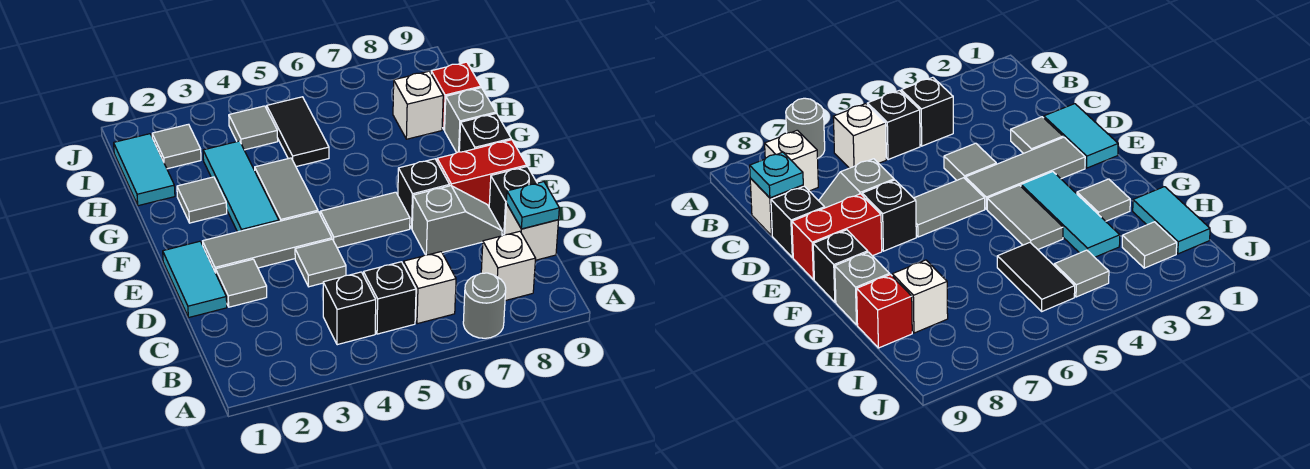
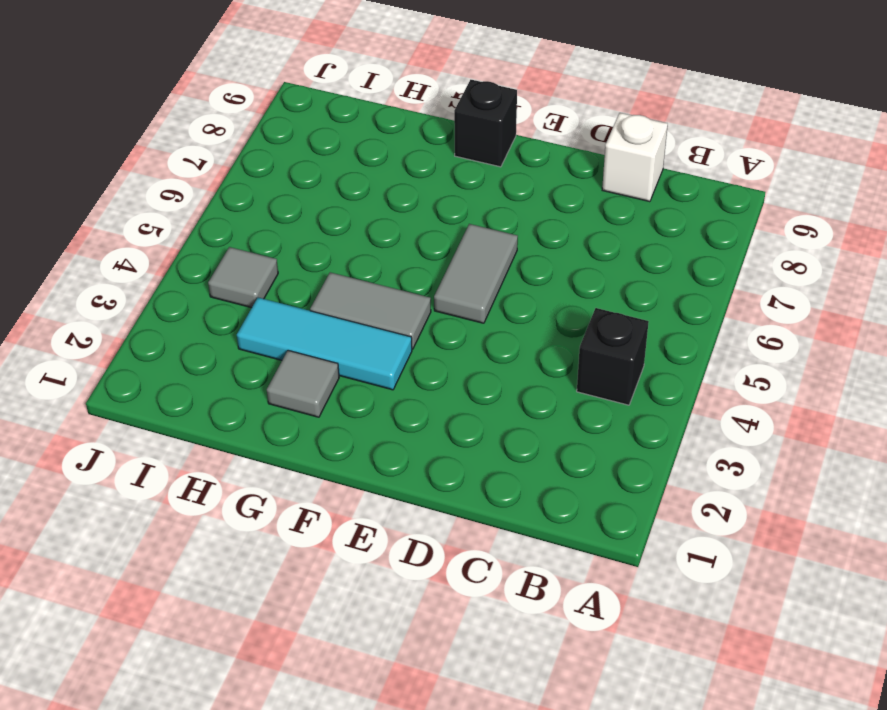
none -> grey 1x1 round brick [463,273,506,338]
none -> black 1x1 brick [363,262,416,334]
none -> white 1x1 brick [403,252,456,324]

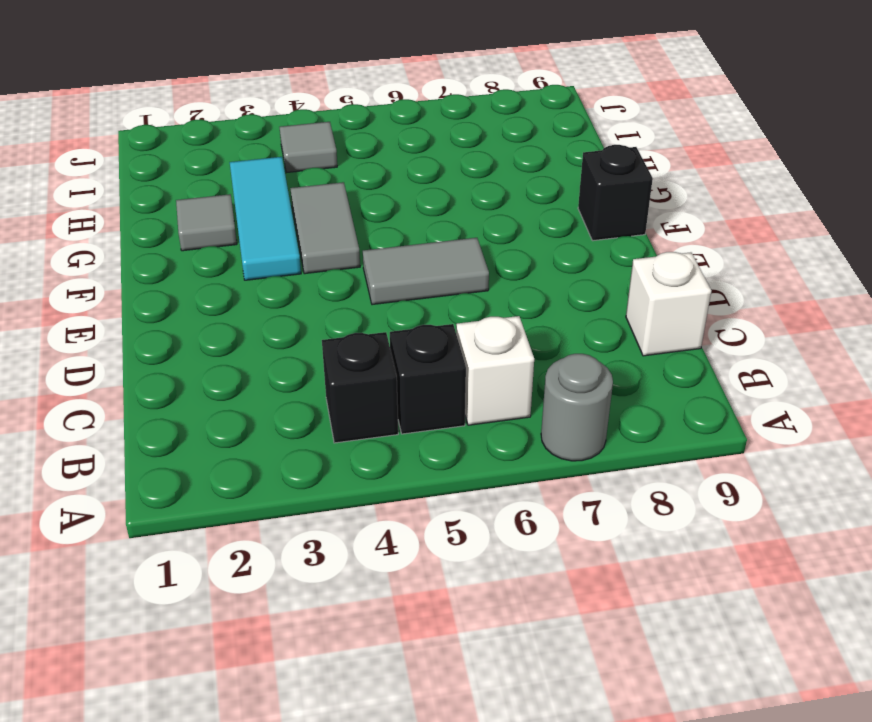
none -> white 1x1 brick [481,231,536,301]
none -> cyan 1x2 tile [163,241,227,318]
none -> grey 1x1 tile [216,259,267,307]

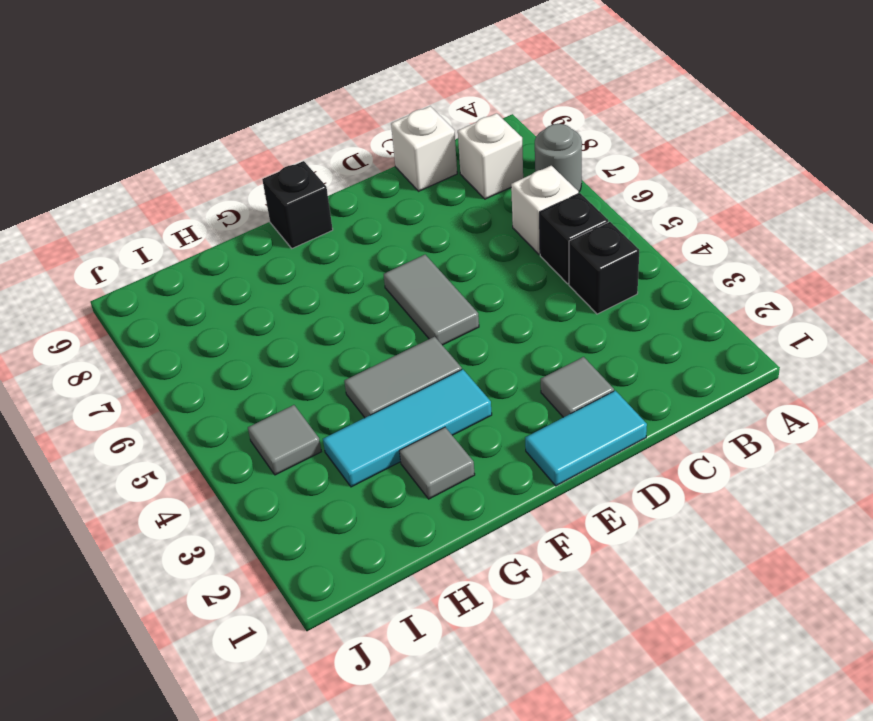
none -> grey 1x1 tile [295,239,346,287]
none -> grey 1x2 slope [412,186,502,255]
none -> black 1x1 brick [489,167,537,235]

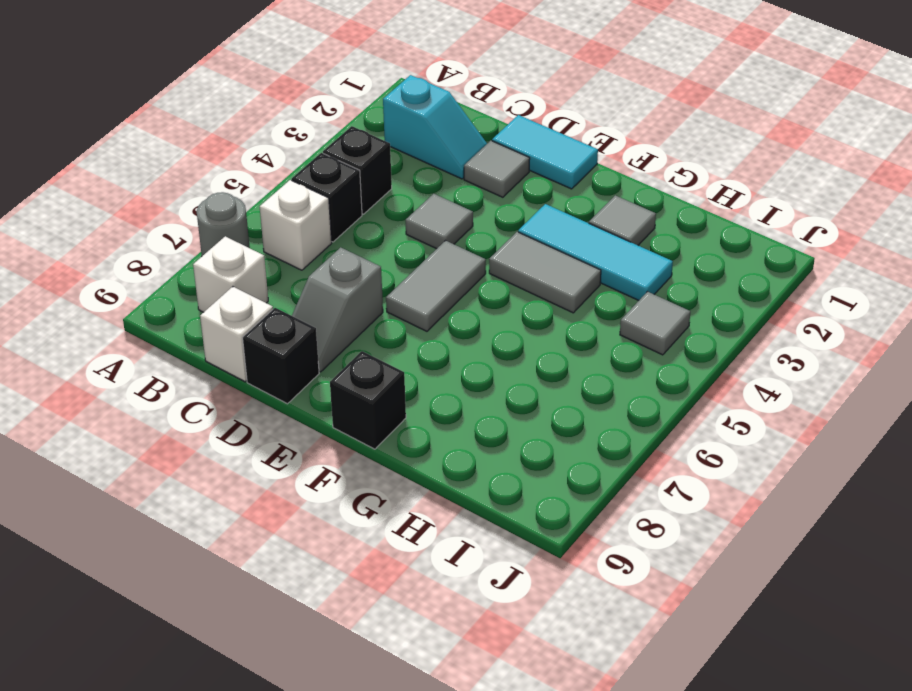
cyan 1x2 slope [383,75,487,179] -> none
none -> grey 1x3 tile [203,212,332,273]
none -> black 1x1 brick [398,159,449,229]
none -> red 1x2 brick [437,140,527,206]

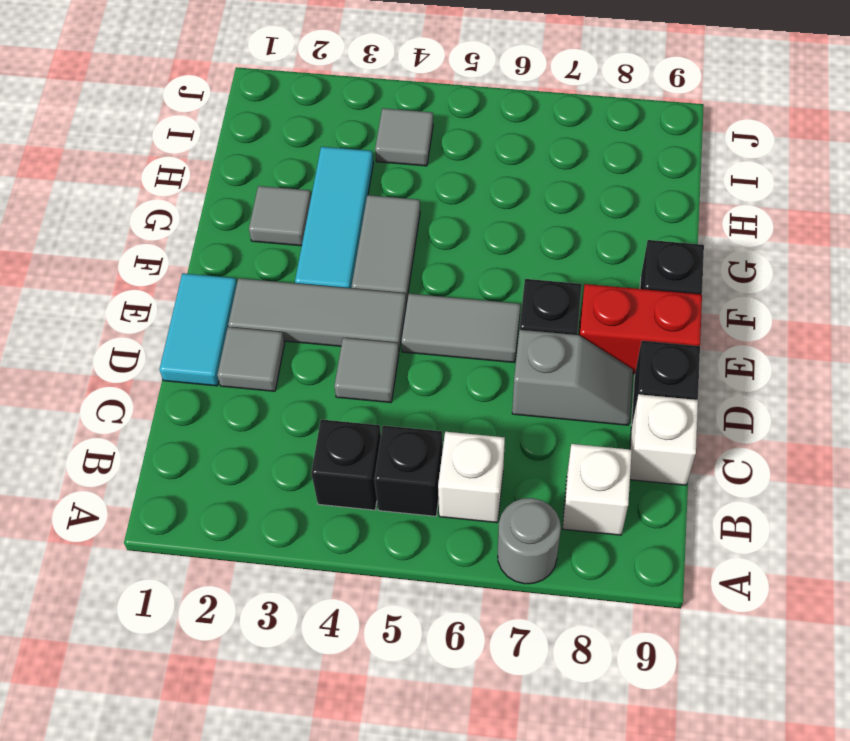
none -> grey 1x1 brick [445,88,496,153]
none -> cyan 1x2 tile [114,134,175,206]
none -> black 1x2 tile [267,97,329,167]

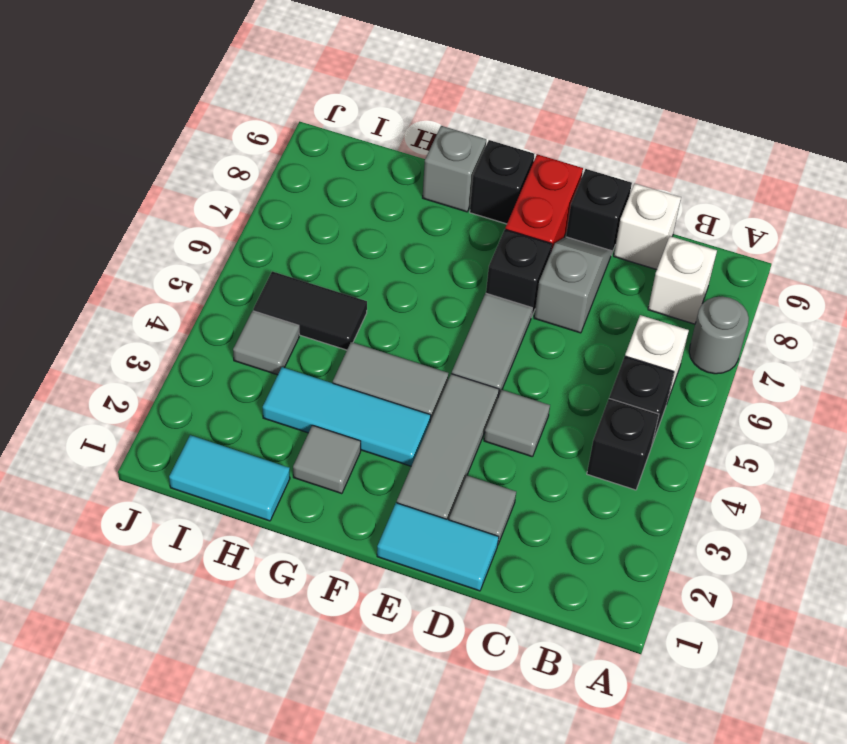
none -> white 1x1 brick [393,71,443,139]
none -> red 1x1 brick [431,62,481,130]
none -> grey 1x1 tile [152,124,201,169]

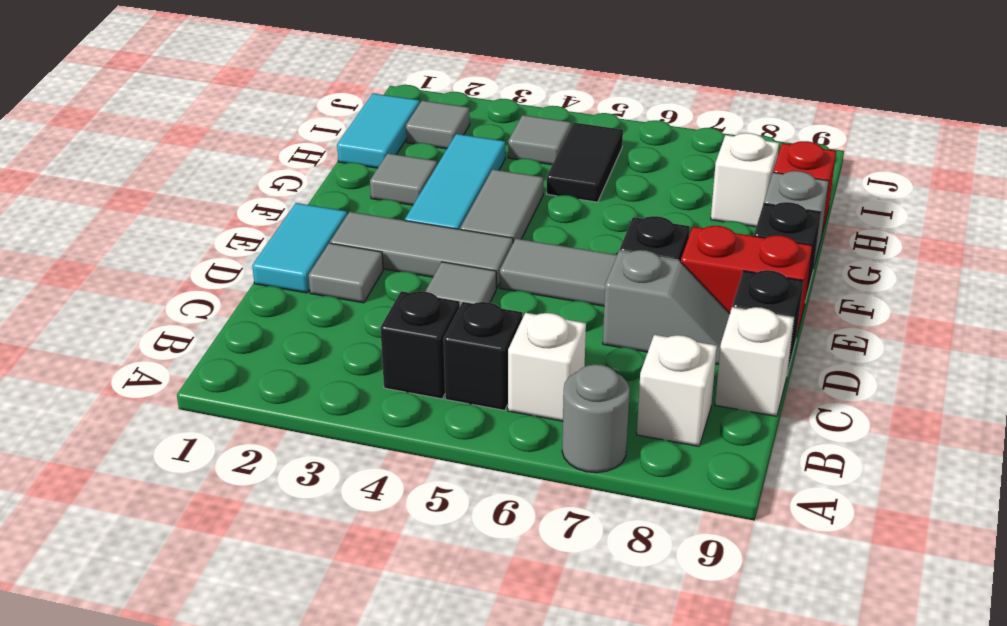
none -> cyan 1x1 plate [506,182,559,229]

